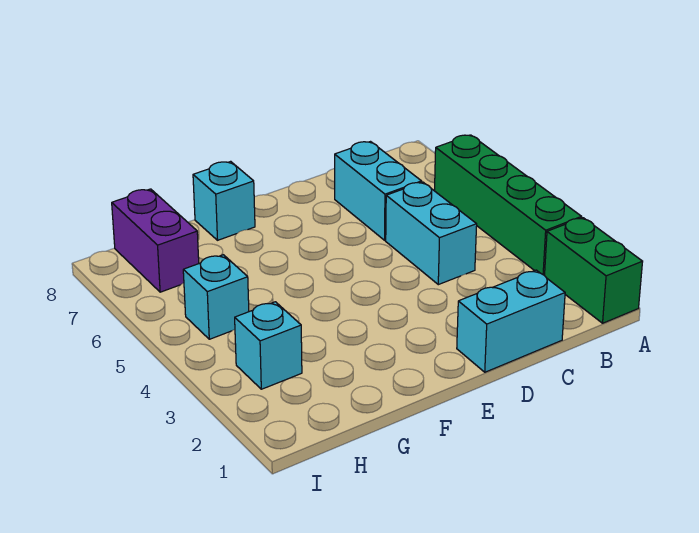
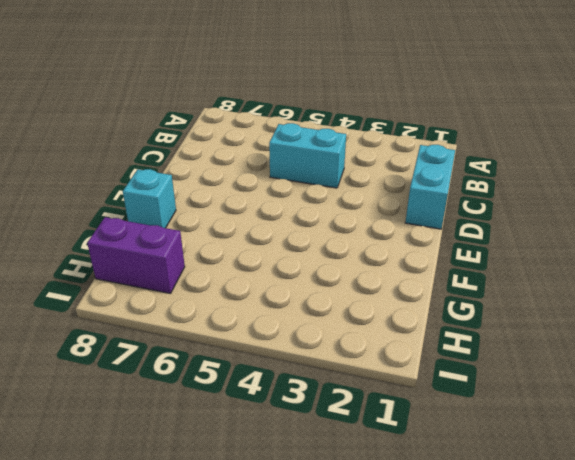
none -> green 1x2 brick [545,218,643,323]
none -> green 1x4 brick [435,135,582,276]

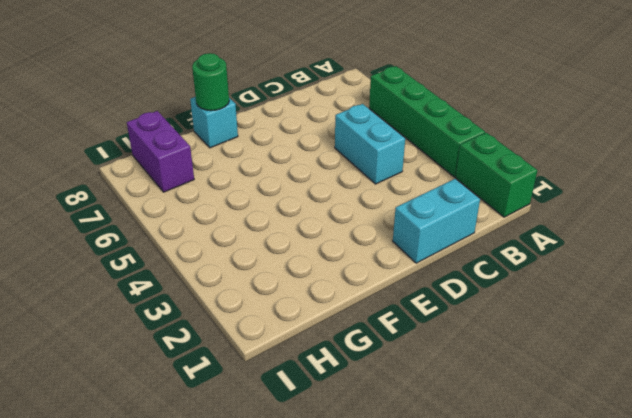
green 1x1 round brick [192,53,229,111] -> none
none -> cyan 1x2 brick [335,142,422,240]
none -> cyan 1x1 brick [235,302,302,389]

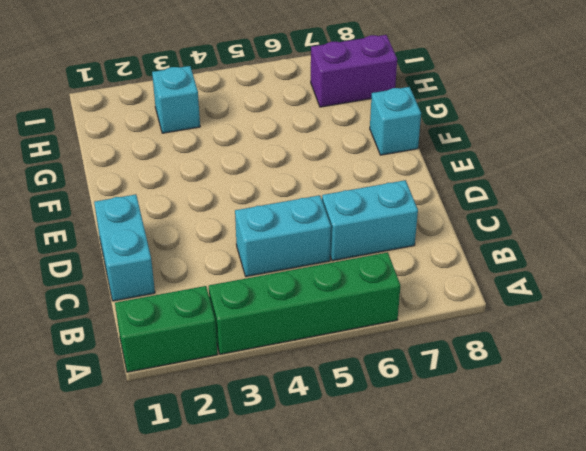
none -> cyan 1x1 brick [183,255,249,339]

